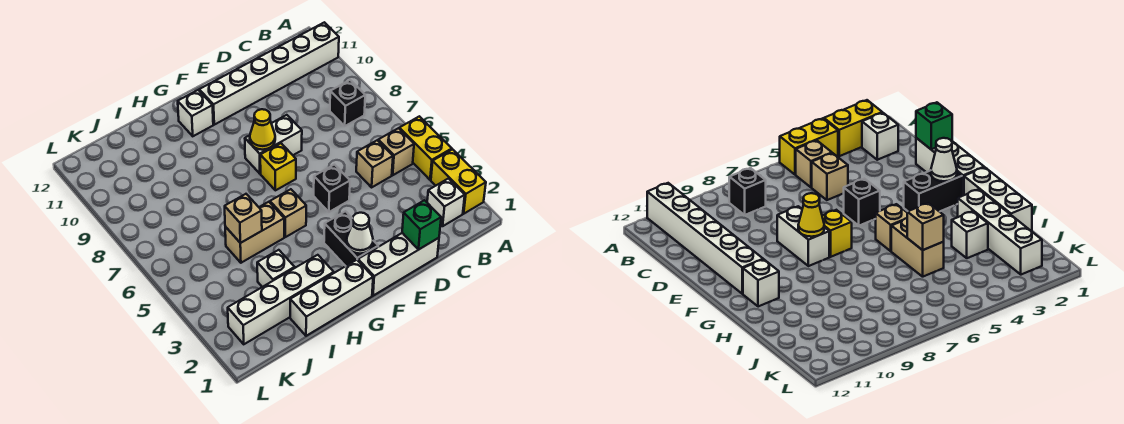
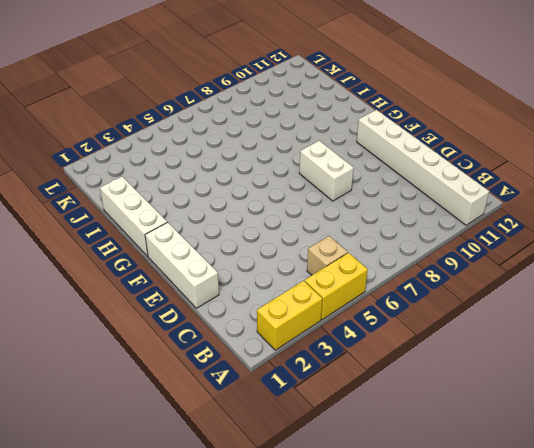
none -> white 1x1 brick [427,179,465,226]
none -> black 1x1 brick [330,80,365,126]
none -> tan 1x1 brick [356,140,393,187]

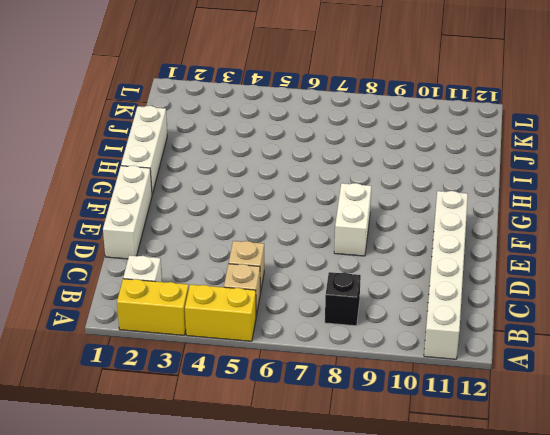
none -> black 1x1 brick [314,165,350,212]
none -> black 1x2 brick [324,211,378,266]
none -> yellow 1x1 brick [260,143,296,190]

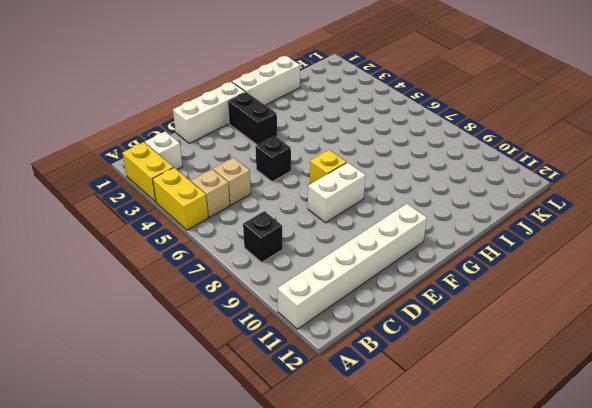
none -> tan 1x1 brick [270,189,306,237]
none -> white 1x1 brick [178,90,213,136]
none -> white 1x4 brick [228,255,334,344]

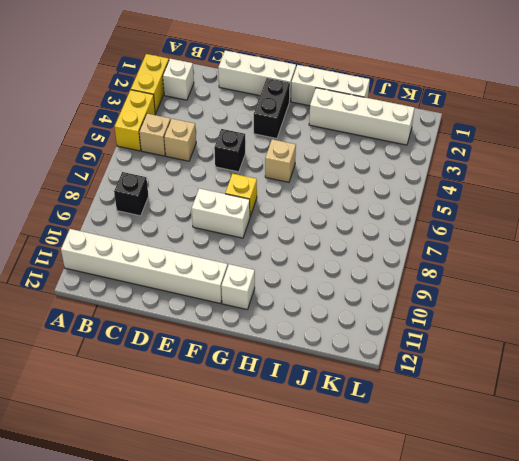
none -> tan 1x2 brick [225,202,284,263]
none -> white 1x1 brick [257,250,295,287]
none -> green 1x1 brick [402,200,441,250]

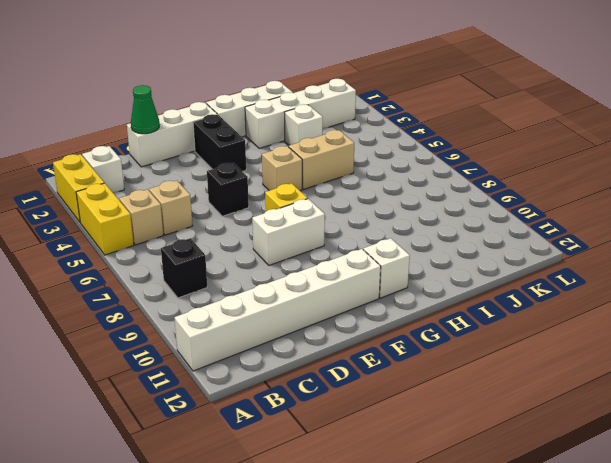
green 1x1 cone [131,85,159,134] -> green 1x1 brick [402,200,441,250]
none -> white 1x1 cone [347,213,373,254]
none -> yellow 1x1 cone [250,109,275,150]
none -> tan 1x1 brick [225,194,262,243]

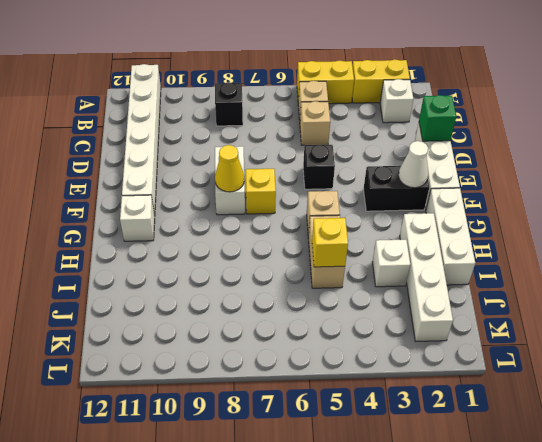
yellow 1x1 brick [312,218,348,267] -> tan 1x1 brick [225,194,262,243]

